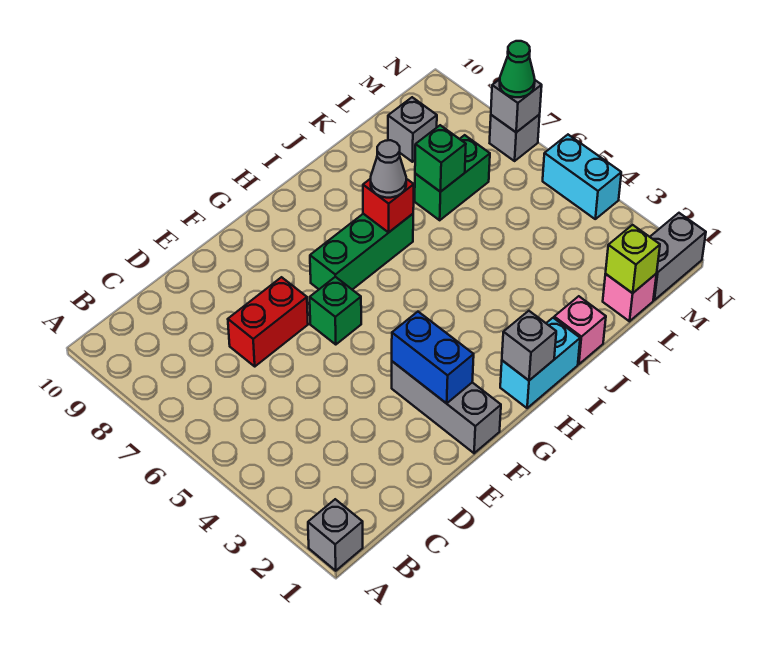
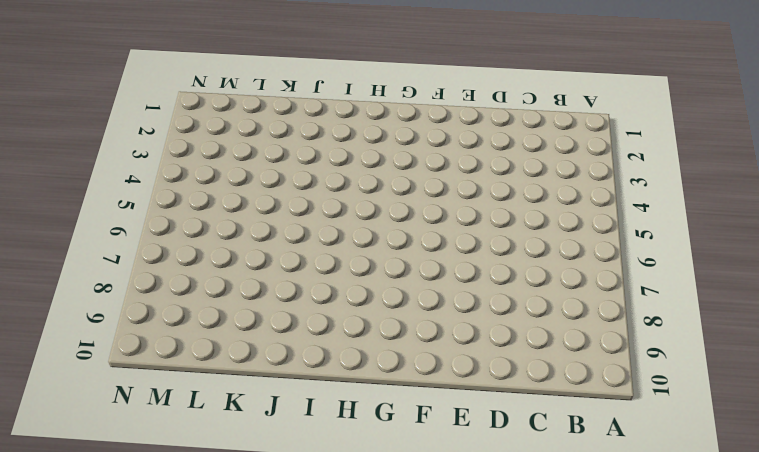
none -> grey 1x1 brick [308,499,363,571]
none -> red 1x2 brick [228,277,308,366]
none -> grey 1x3 brick [392,361,501,453]

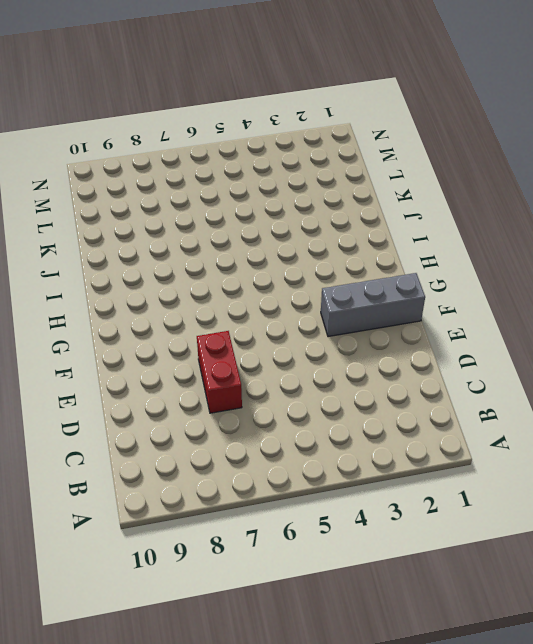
none -> grey 1x1 brick [308,499,363,571]
none -> green 1x1 brick [310,277,361,345]
none -> green 1x3 brick [310,214,413,290]

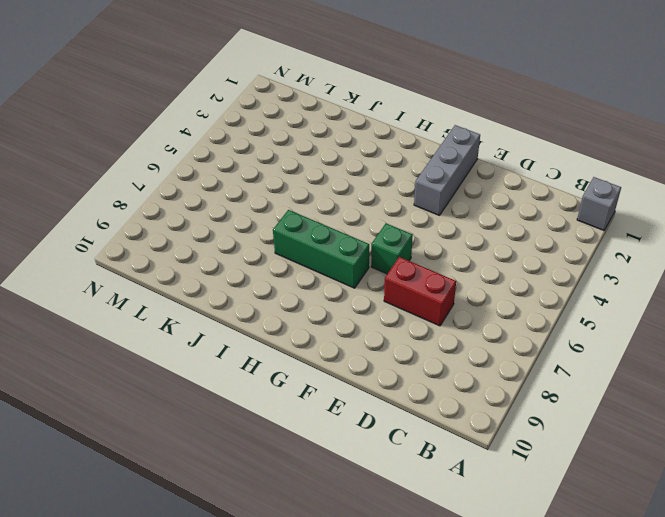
none -> cyan 1x2 brick [500,318,580,408]
none -> pink 1x1 brick [554,296,606,364]
none -> green 1x2 brick [415,135,490,220]

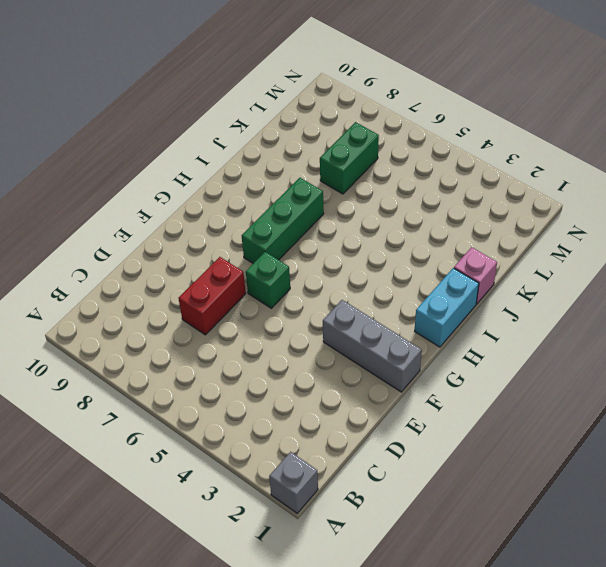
none -> pink 1x1 brick [603,274,656,321]
none -> grey 1x1 brick [388,97,437,162]
none -> grey 1x2 brick [650,213,706,300]

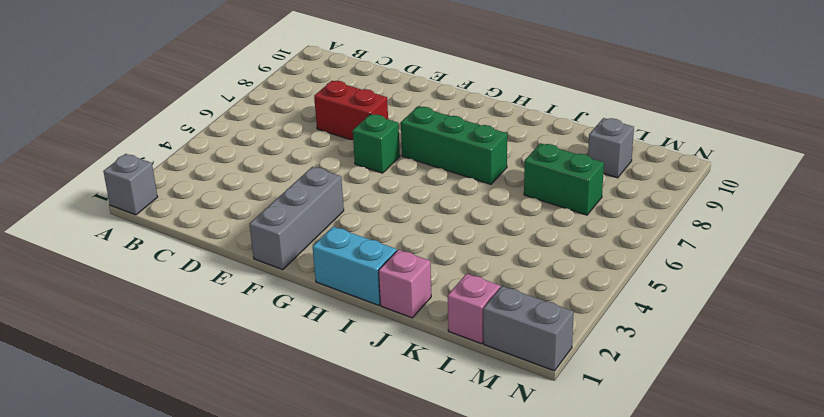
none -> cyan 1x2 brick [543,135,621,219]
none -> grey 1x1 brick [490,114,540,161]
none -> blue 1x2 brick [392,312,474,403]

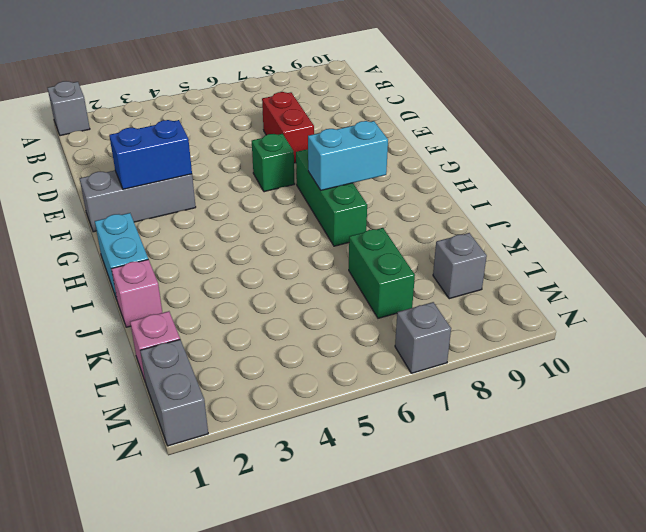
cyan 1x2 brick [308,121,388,190] -> cyan 1x2 brick moved to [543,135,621,219]
none -> grey 1x1 brick [502,311,556,380]
none -> red 1x1 brick [363,179,414,232]
none -> green 1x1 brick [415,125,466,192]

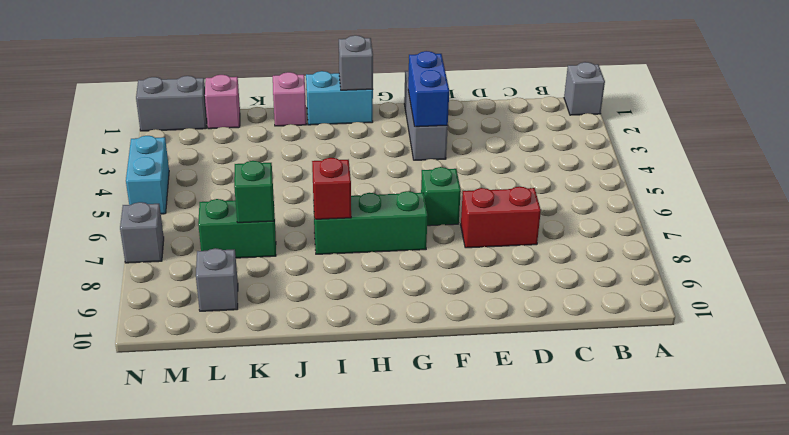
none -> lime 1x1 brick [606,225,660,293]
none -> grey 1x1 brick [491,79,542,132]
none -> grey 1x1 cone [371,140,406,198]

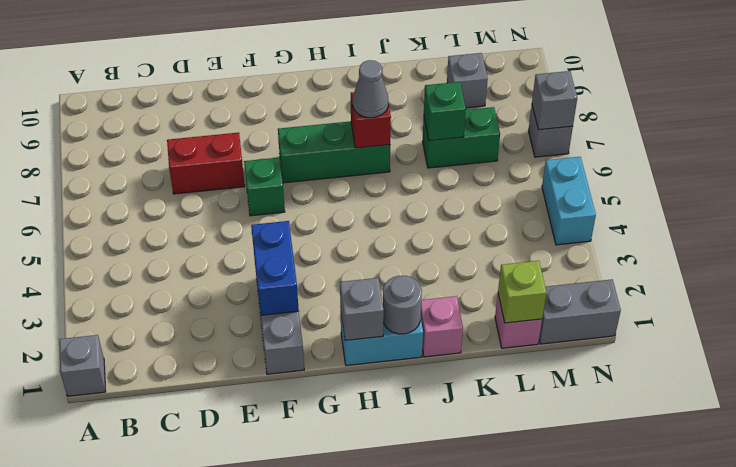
grey 1x1 round brick [383,275,422,334] -> none
none -> green 1x1 cone [500,41,535,97]

